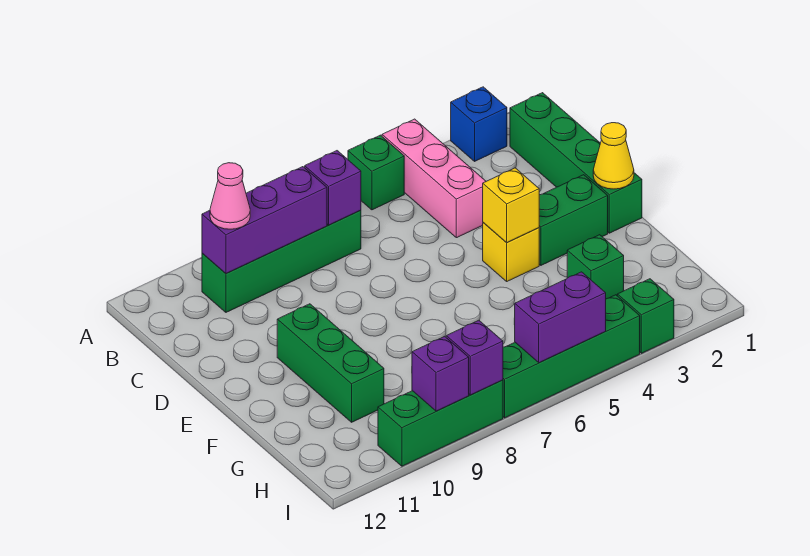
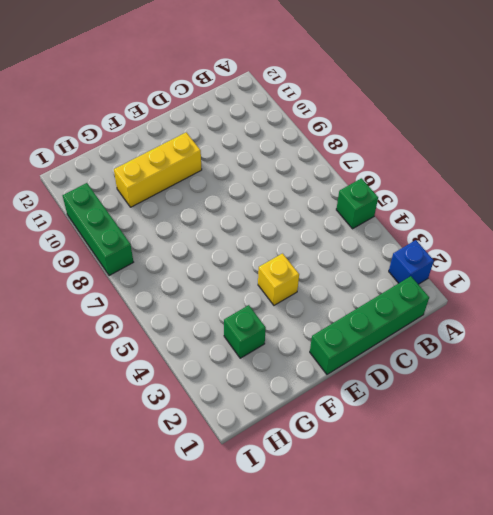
yellow 1x3 brick [114,133,202,207] -> green 1x3 brick [277,304,384,422]
none -> pink 1x3 brick [382,119,486,238]
none -> green 1x4 brick [202,210,361,312]
none -> green 1x2 brick [539,175,608,265]

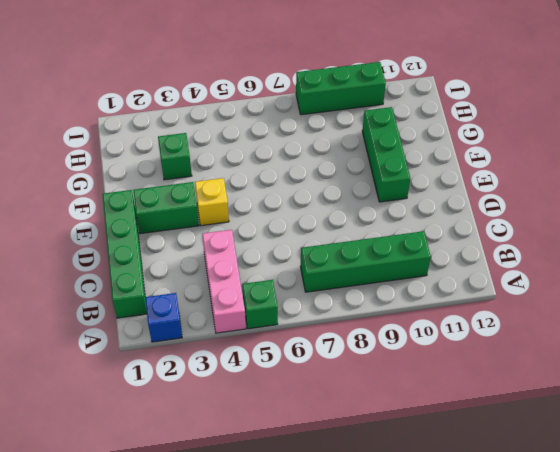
none -> green 1x1 brick [617,279,674,353]
none -> green 1x4 brick [503,295,640,418]
none -> purple 1x1 brick [305,151,361,225]

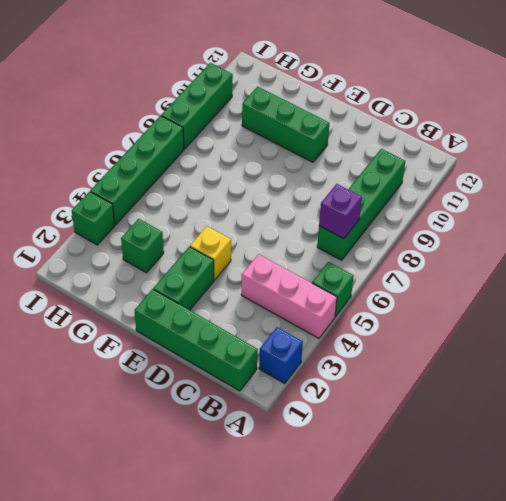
none -> purple 1x3 brick [202,167,327,274]
none -> yellow 1x1 cone [593,123,634,189]
none -> yellow 1x1 brick [483,168,539,243]

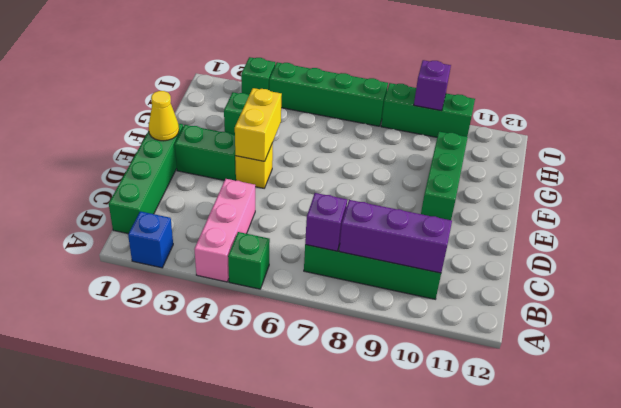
yellow 1x2 brick [235,88,282,161] -> yellow 1x1 brick [483,168,539,243]
none -> purple 1x2 brick [514,272,606,363]
none -> purple 1x1 brick [446,320,503,395]
none -> pink 1x1 cone [210,163,250,229]

